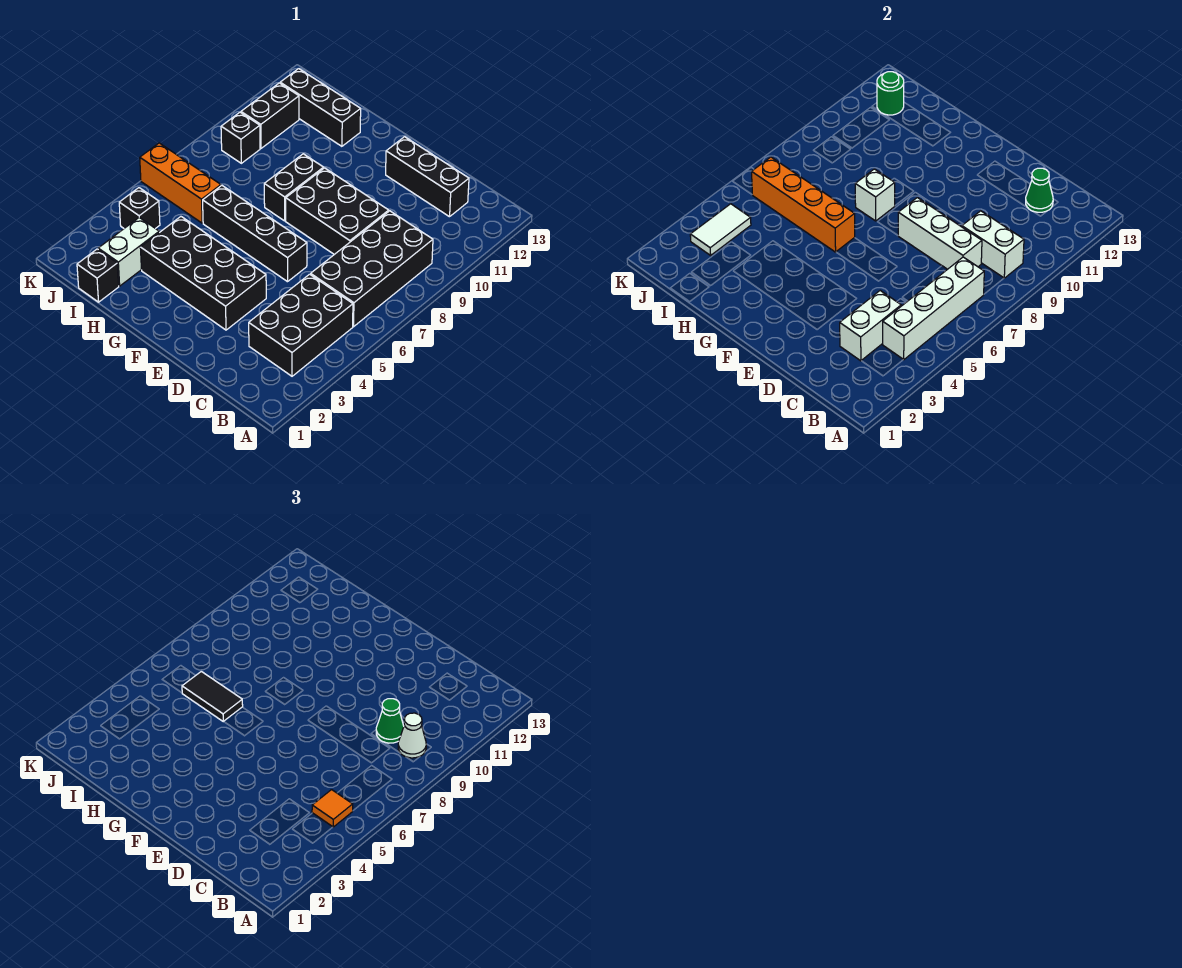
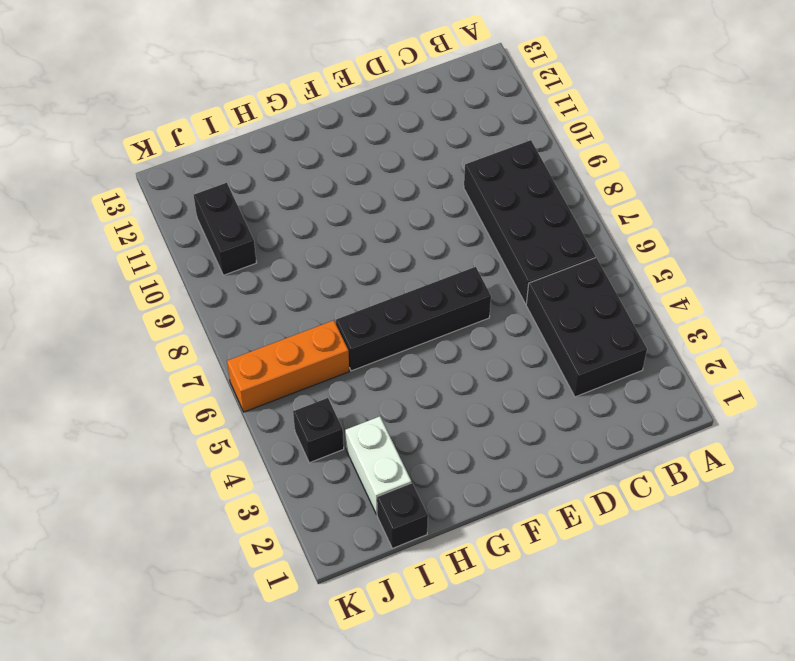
none -> black 1x3 brick [386,137,469,217]
none -> black 2x3 brick [286,168,389,254]
none -> black 2x4 brick [140,217,266,330]

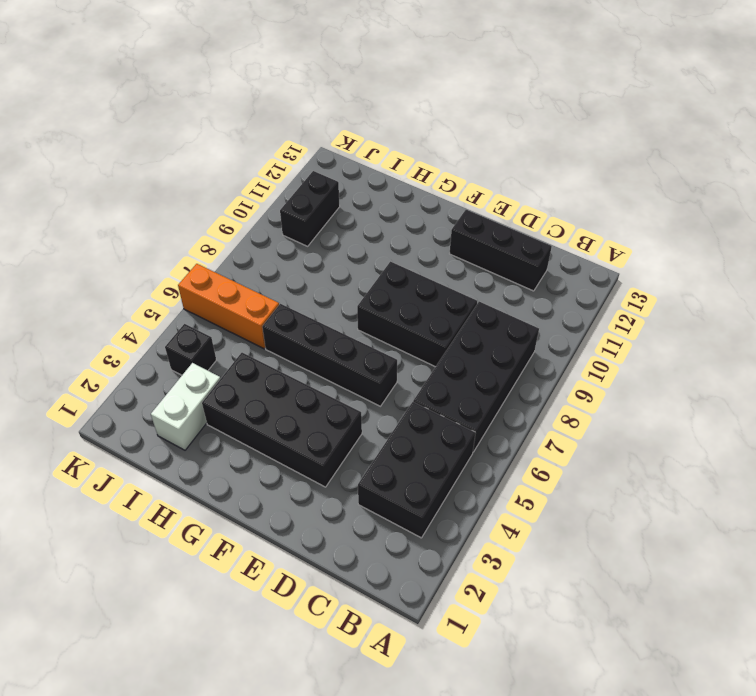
none -> black 1x2 brick [264,154,324,221]
none -> black 1x3 brick [280,69,361,146]
none -> black 1x1 brick [77,249,119,302]

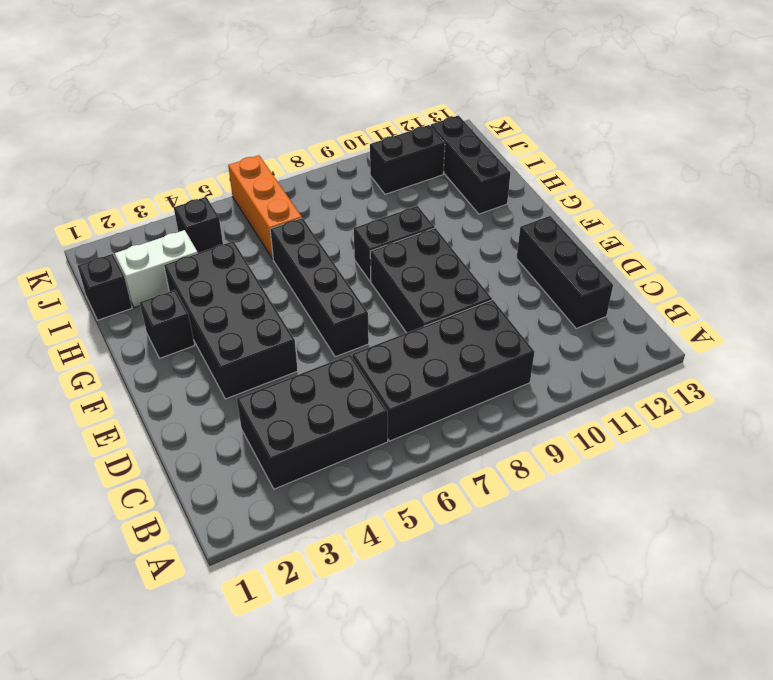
black 1x1 brick [140,290,195,358] -> black 1x1 brick moved to [221,112,260,163]
none -> white 1x4 brick [883,257,984,360]
none -> white 1x2 brick [962,211,1024,278]
none -> white 1x2 brick [840,291,901,361]

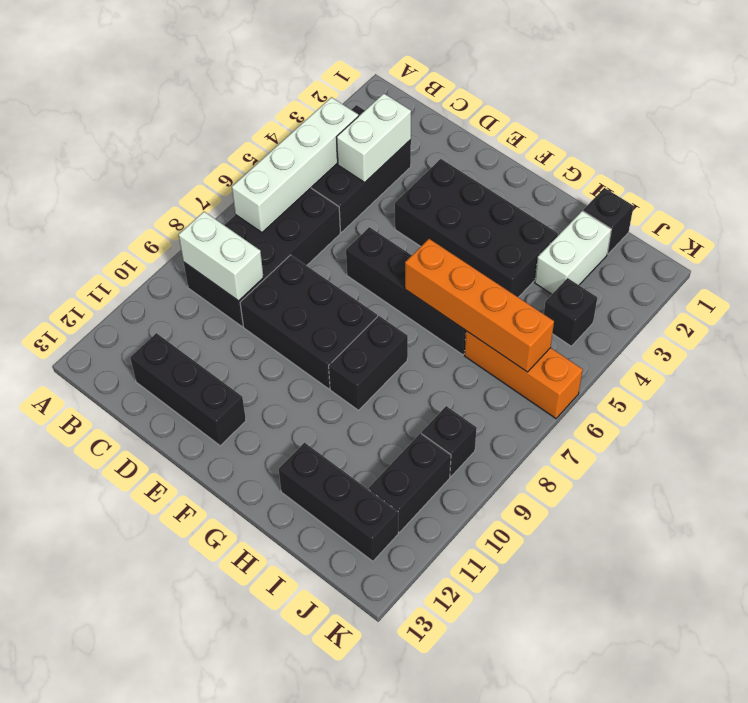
none -> white 1x3 brick [898,198,982,269]
none -> green 1x1 cone [1026,168,1053,212]
none -> white 1x1 brick [855,169,895,221]

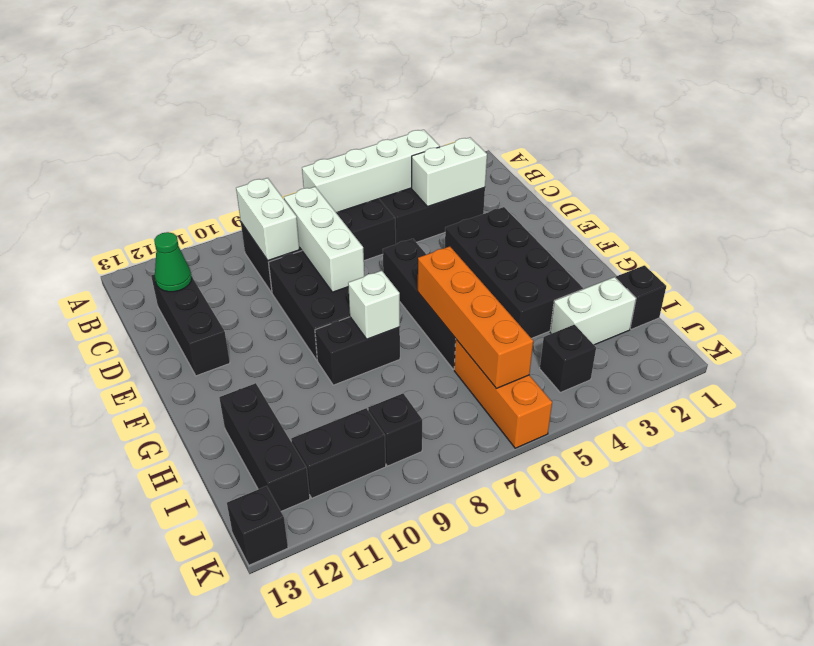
black 1x1 brick [227,486,288,565] -> none
none -> white 1x2 tile [690,204,751,255]
none -> green 1x1 round brick [877,72,904,115]
none -> orange 1x1 tile [312,790,353,827]

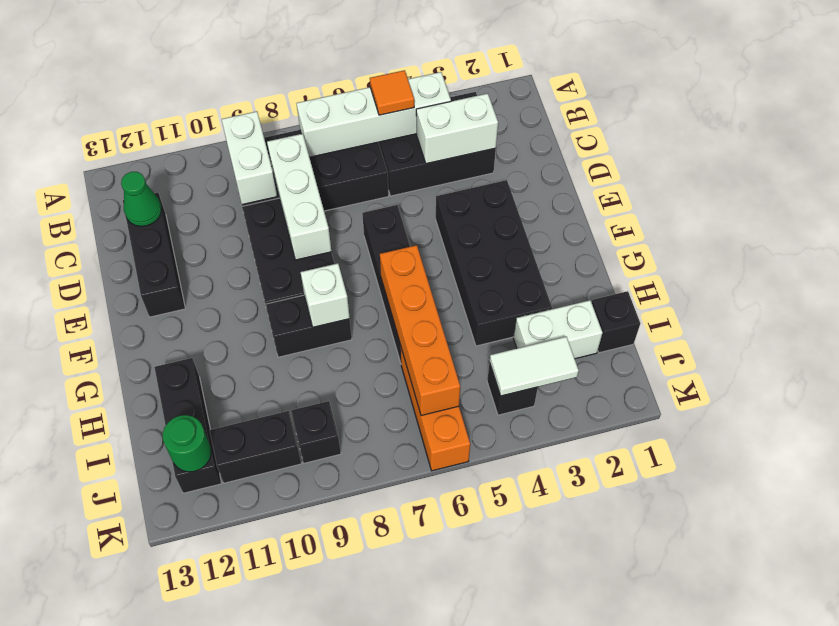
none -> white 1x1 cone [398,713,426,758]
none -> green 1x1 cone [376,699,404,743]
none -> black 1x2 tile [182,671,243,722]

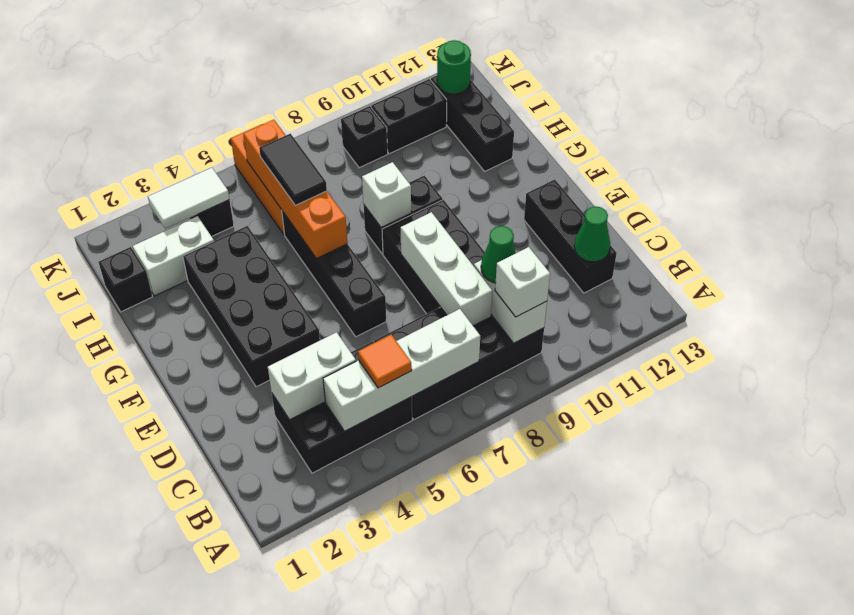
white 1x1 brick [495,247,550,317] -> white 1x1 cone [398,713,426,758]

